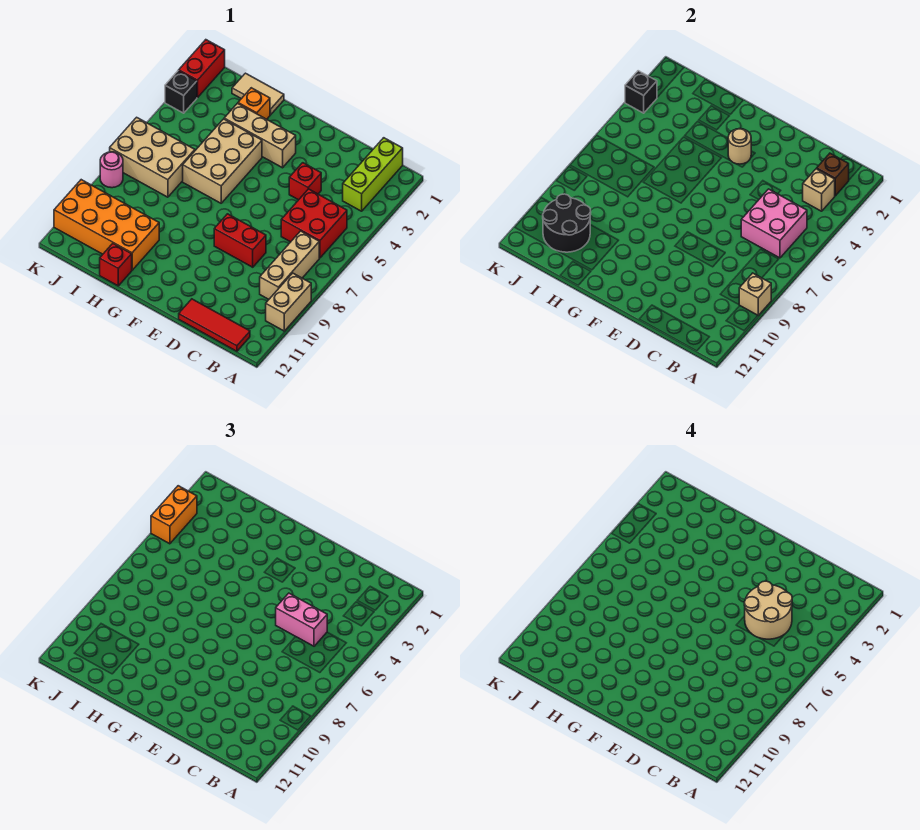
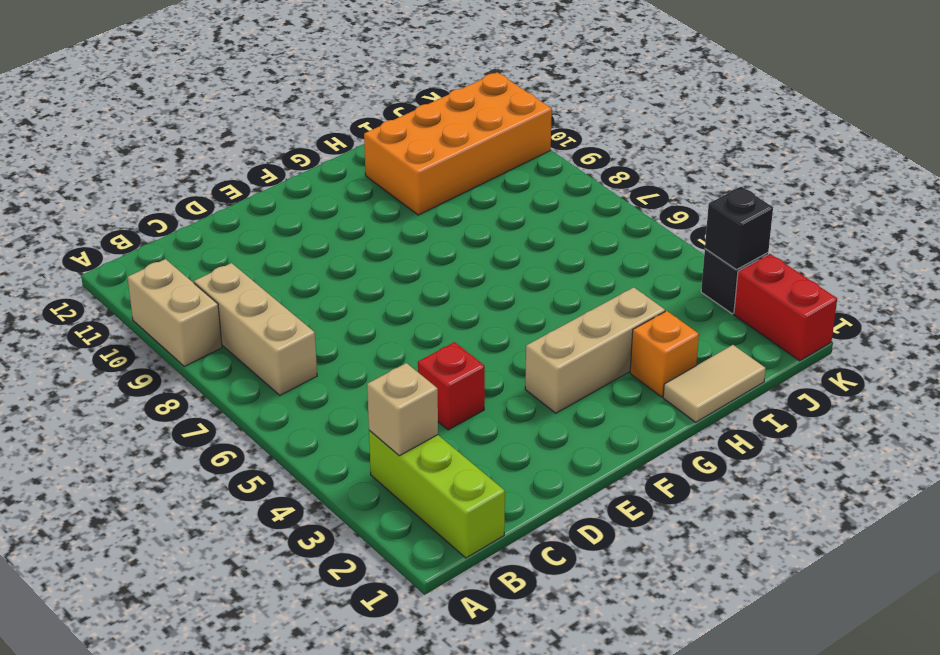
none -> red 2x2 brick [281,189,347,258]
none -> red 1x3 tile [179,299,250,351]
none -> red 1x2 brick [214,214,266,267]

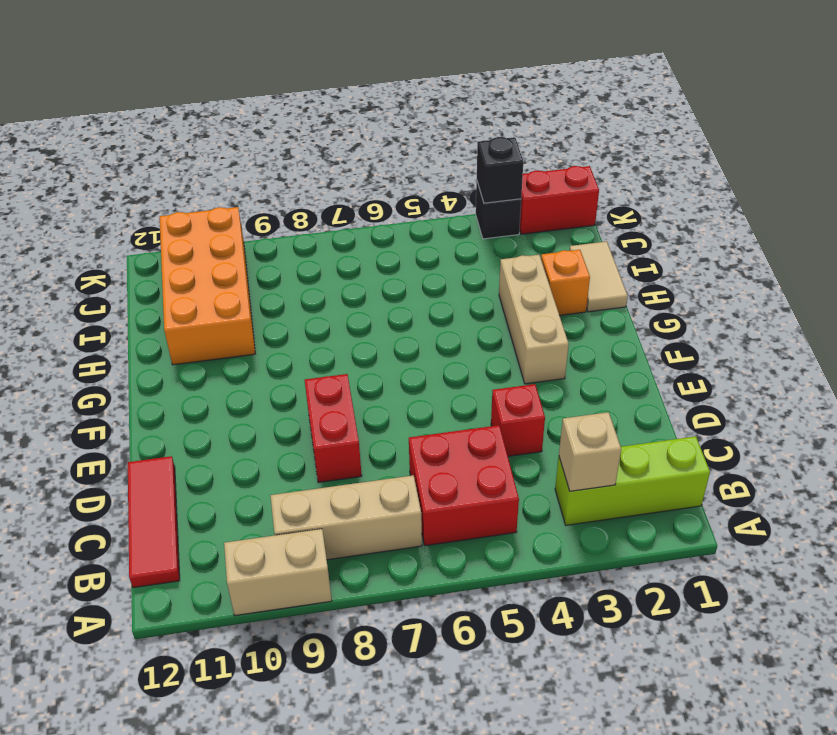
none -> tan 2x3 brick [183,119,262,203]
none -> red 1x1 brick [100,244,132,286]
none -> tan 2x3 brick [110,117,195,197]

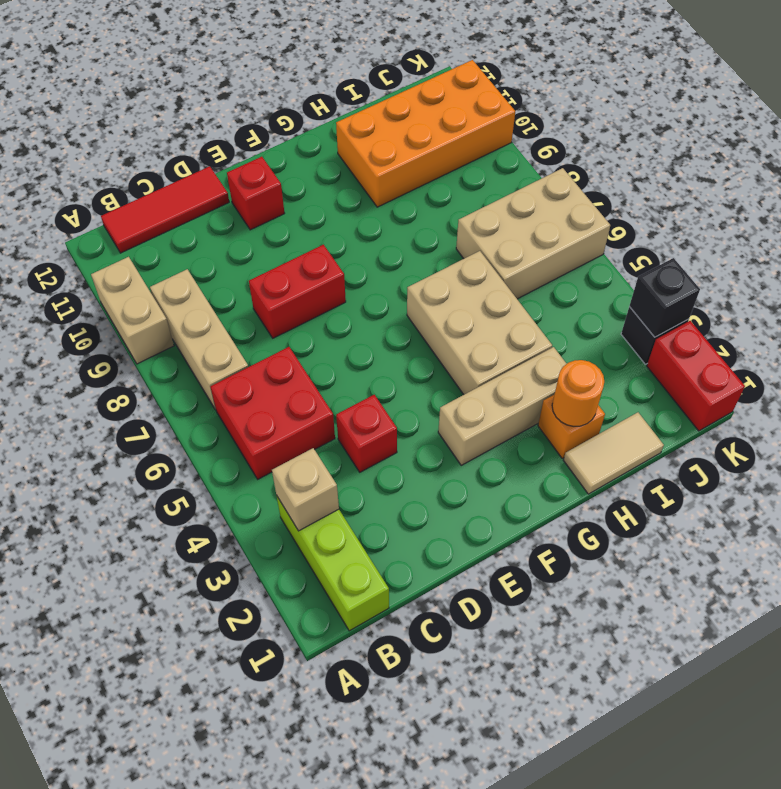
red 1x1 brick [227,157,285,230] -> red 1x1 brick moved to [100,244,132,286]
orange 1x1 round brick [552,360,604,427] -> none
none -> pink 1x1 round brick [100,152,123,188]
none -> tan 1x1 brick [739,273,771,315]
none -> brown 1x1 brick [817,153,849,196]

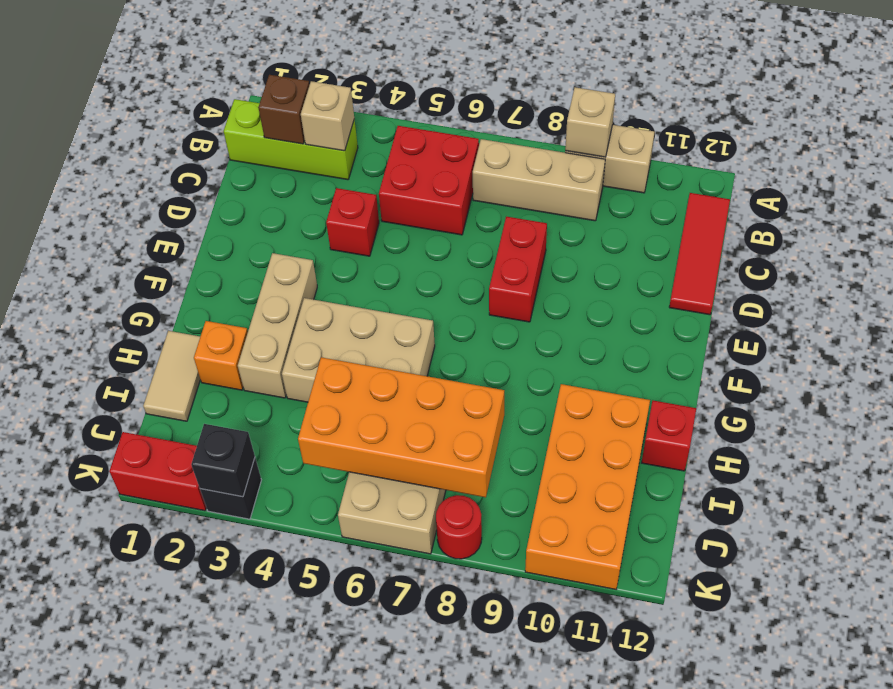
orange 2x4 brick [298,357,504,497] -> none
red 1x1 round brick [436,495,482,559] -> pink 1x1 round brick [100,152,123,188]
none -> pink 2x2 brick [741,189,807,258]
none -> tan 1x1 round brick [728,129,751,164]
none -> black 2x2 round brick [543,194,591,252]

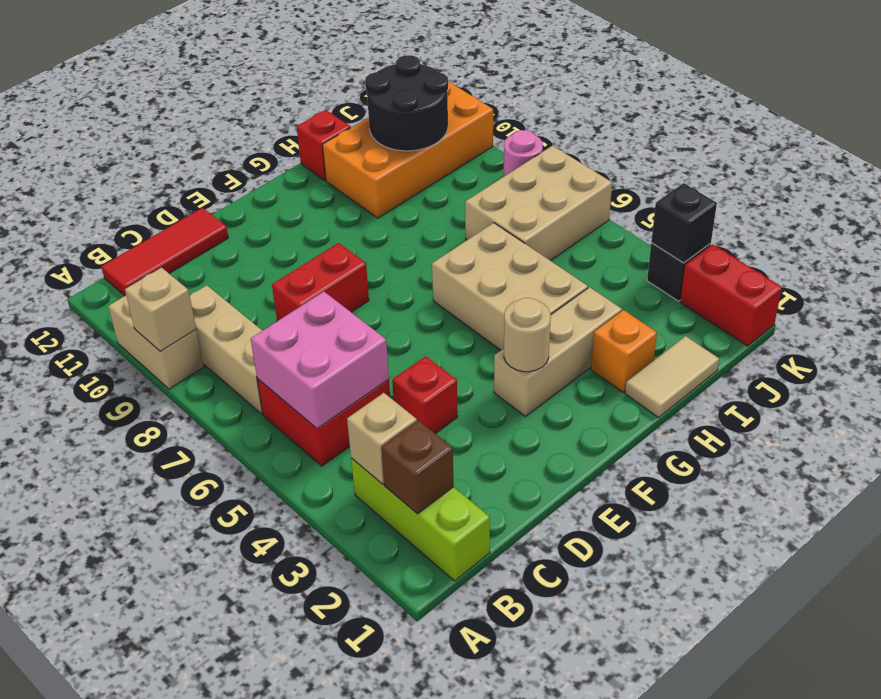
none -> pink 1x2 brick [276,593,327,646]
none -> orange 1x2 brick [151,486,197,544]
none -> tan 2x2 round brick [744,581,792,639]

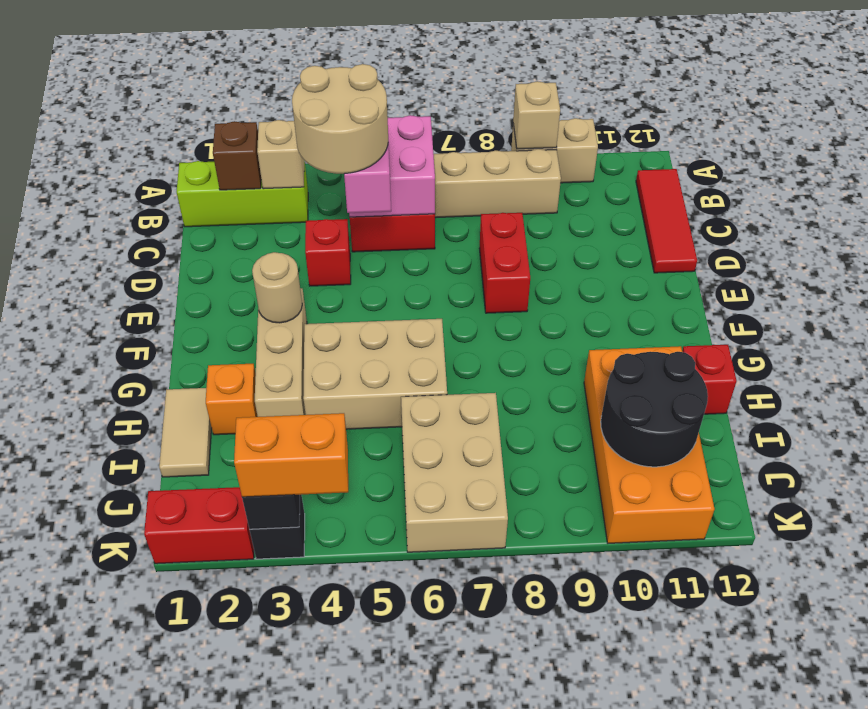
none -> pink 1x1 round brick [100,152,123,188]

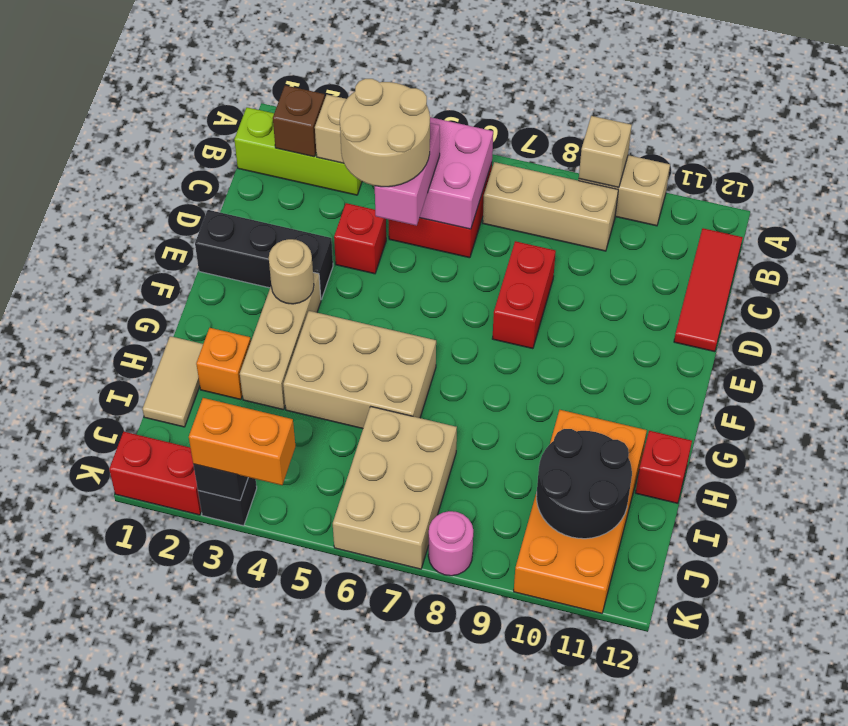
black 1x3 brick [195,210,333,299] -> none

